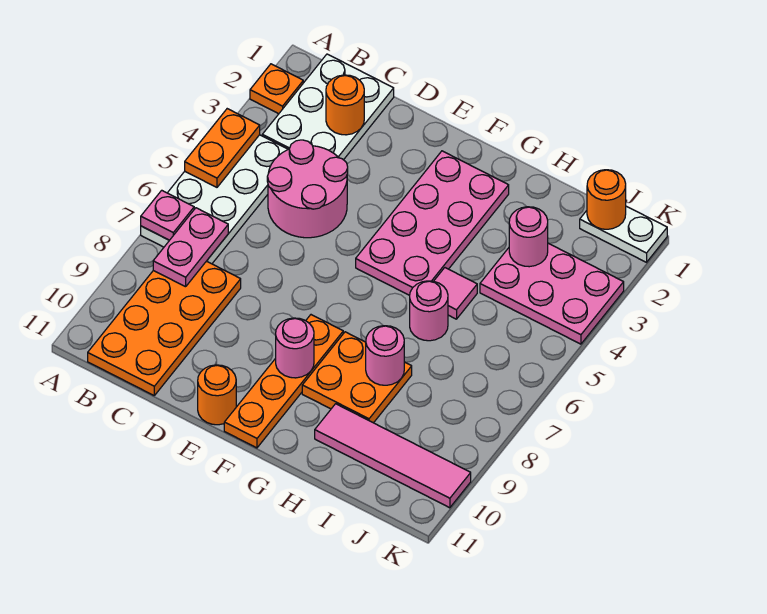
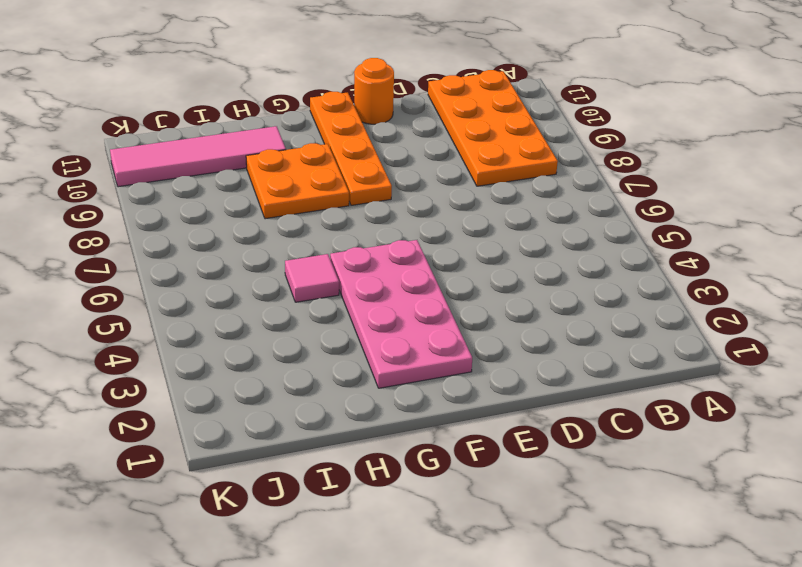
none -> orange 1x1 plate [250,64,303,114]
none -> white 2x4 plate [141,135,288,264]
none -> white 2x3 plate [262,54,394,160]

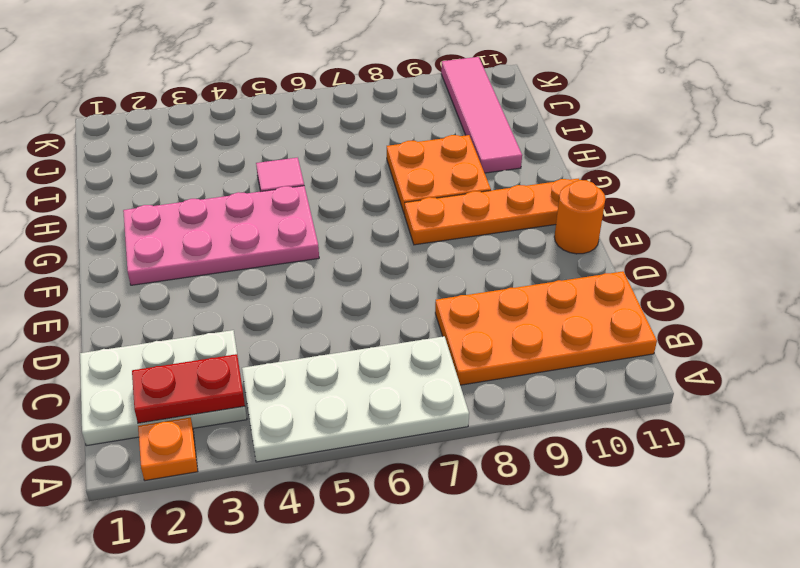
red 1x2 plate [132,354,245,423] -> none
none -> pink 2x2 round brick [267,140,348,238]
none -> pink 1x1 round brick [410,281,448,341]
none -> pink 2x3 plate [480,243,624,344]

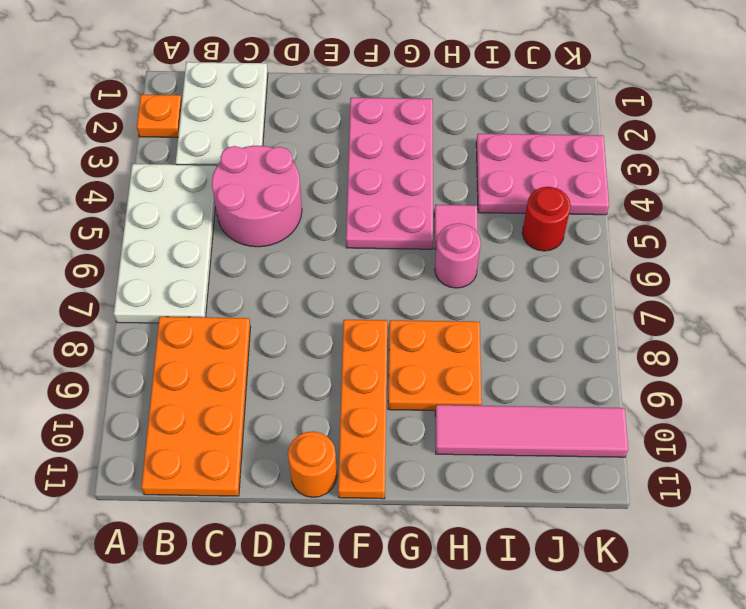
red 1x1 round brick [522,187,571,251] -> none
none -> white 1x2 plate [580,206,667,262]
none -> orange 1x2 plate [185,109,260,187]
none -> pink 1x1 plate [141,190,194,240]

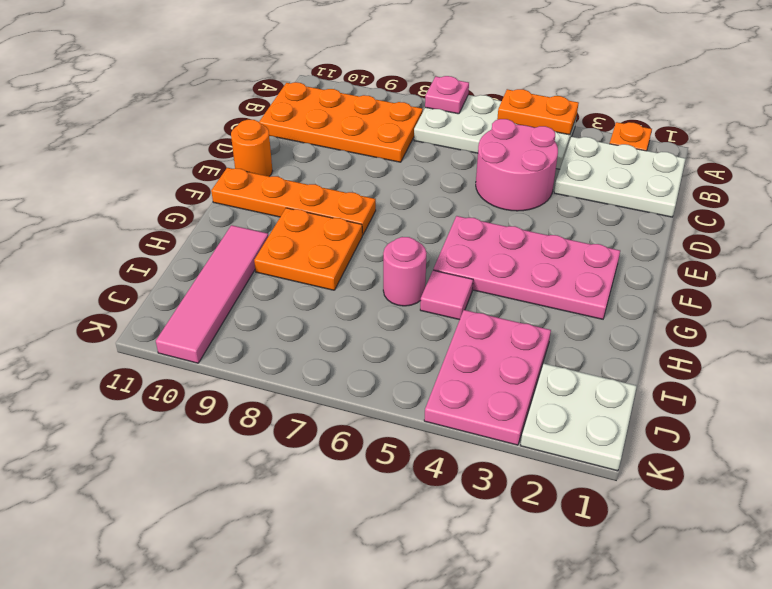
white 2x2 plate [520,364,637,471] -> white 1x2 plate [580,206,667,262]
none -> pink 1x2 plate [153,208,228,287]
none -> orange 1x1 round brick [326,75,364,135]
none -> pink 1x1 round brick [276,318,314,378]

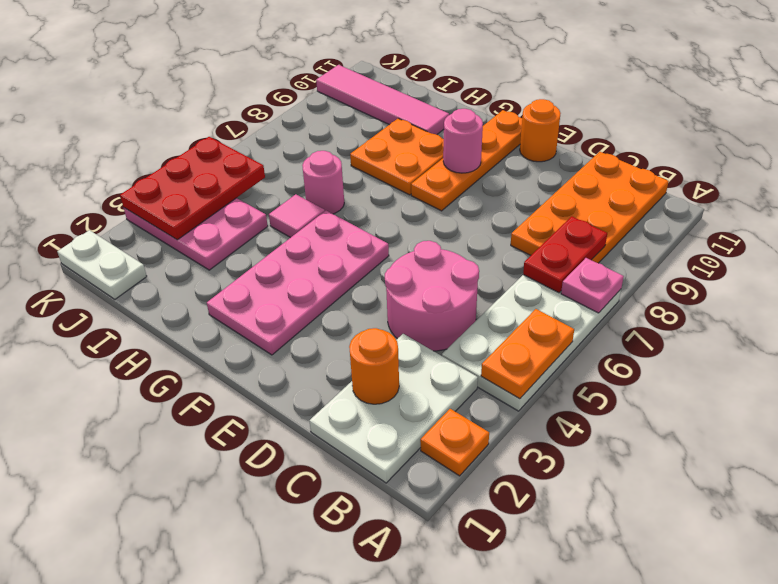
red 1x2 plate [523,216,607,293] -> pink 1x2 plate [153,208,228,287]
red 2x3 plate [120,137,265,240] -> none
none -> pink 1x1 round brick [366,326,404,385]
none -> pink 1x1 round brick [509,207,548,267]
none -> orange 1x1 round brick [587,170,626,229]

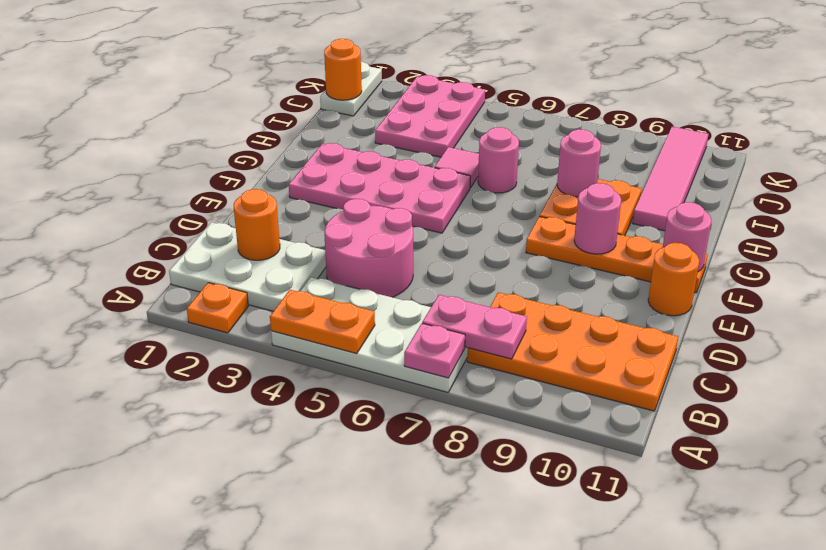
pink 1x1 round brick [663,202,711,271] -> pink 1x1 round brick moved to [509,207,548,267]

